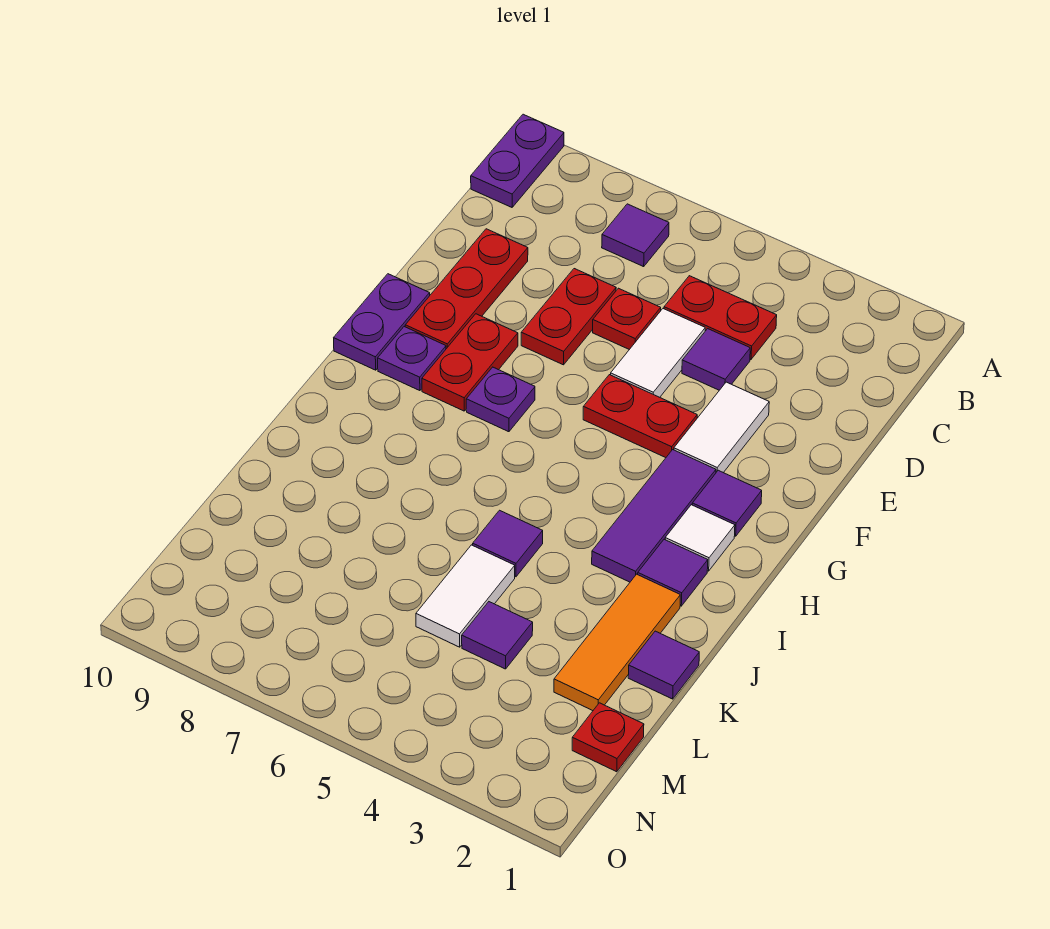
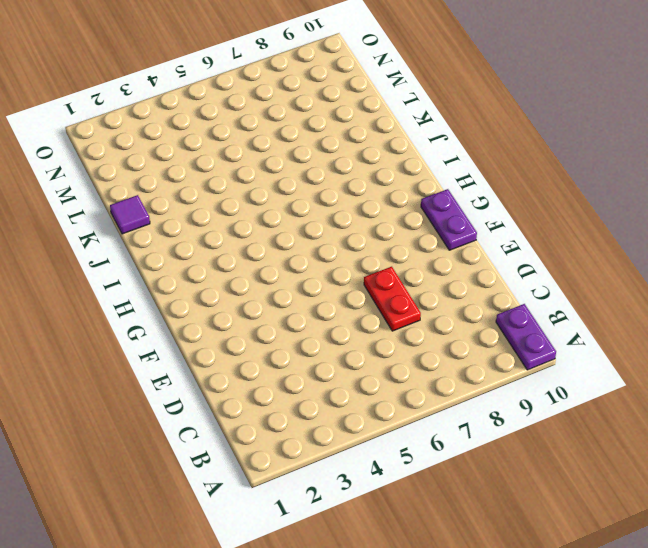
none -> purple 1x1 tile [602,204,669,267]
none -> red 1x2 plate [664,276,777,359]
none -> purple 1x1 tile [682,329,750,390]

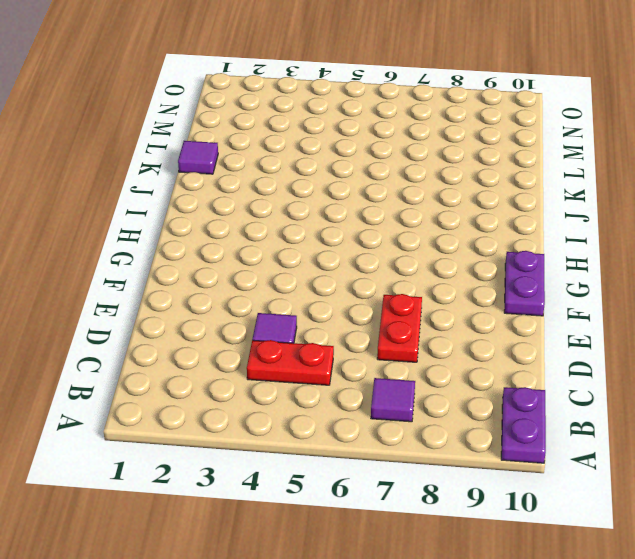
none -> white 1x2 tile [611,309,705,397]
none -> red 1x1 plate [593,288,661,350]
none -> red 1x3 plate [405,229,528,349]

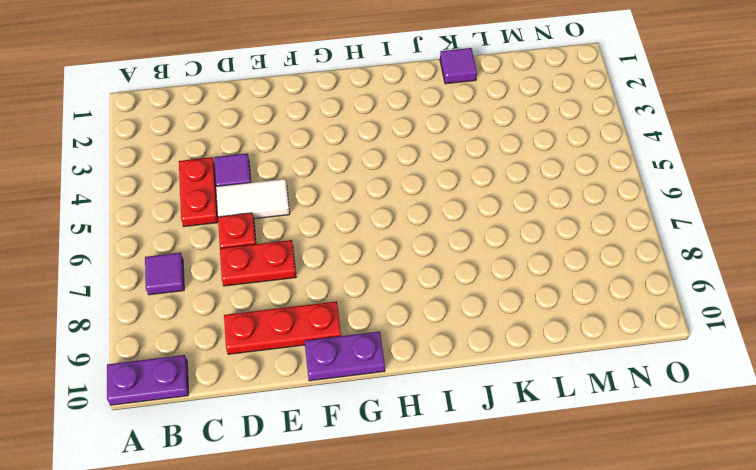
none -> white 1x2 tile [674,382,769,473]
none -> red 1x2 plate [583,375,697,458]
none -> red 1x2 plate [422,314,518,411]

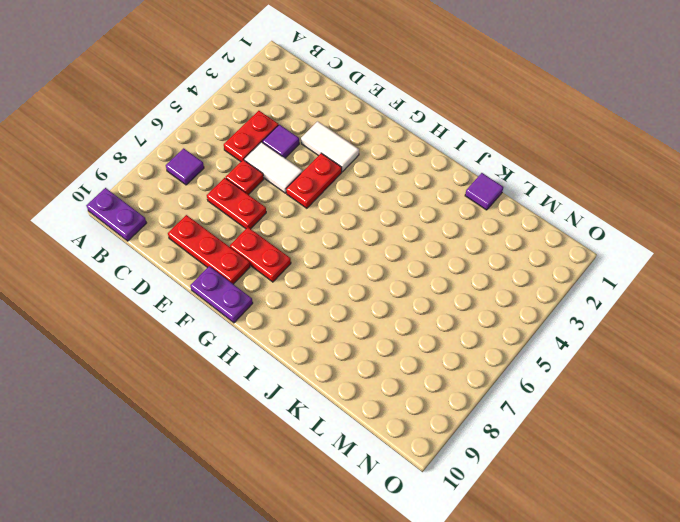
none -> purple 1x1 tile [692,470,762,536]
none -> purple 1x3 tile [592,450,716,582]
none -> purple 1x1 plate [466,367,535,432]

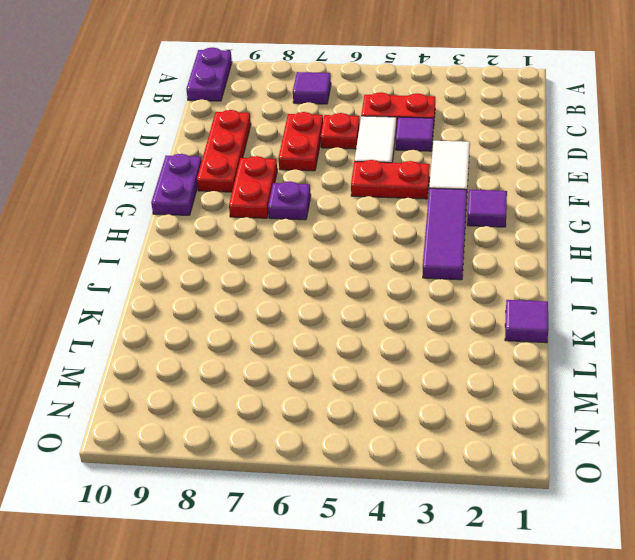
none -> purple 1x1 plate [378,327,446,391]
none -> white 1x1 tile [665,505,735,571]
none -> purple 1x1 tile [638,539,708,606]

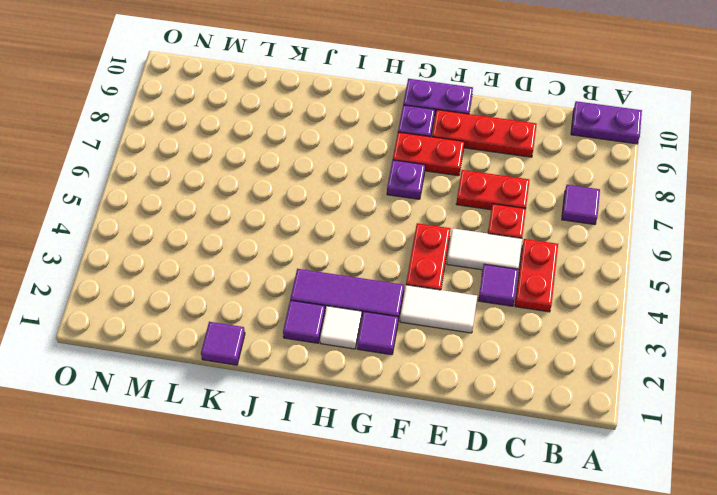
none -> orange 1x3 tile [554,574,680,711]
none -> purple 1x1 tile [473,510,543,577]
none -> white 1x2 tile [416,545,515,647]

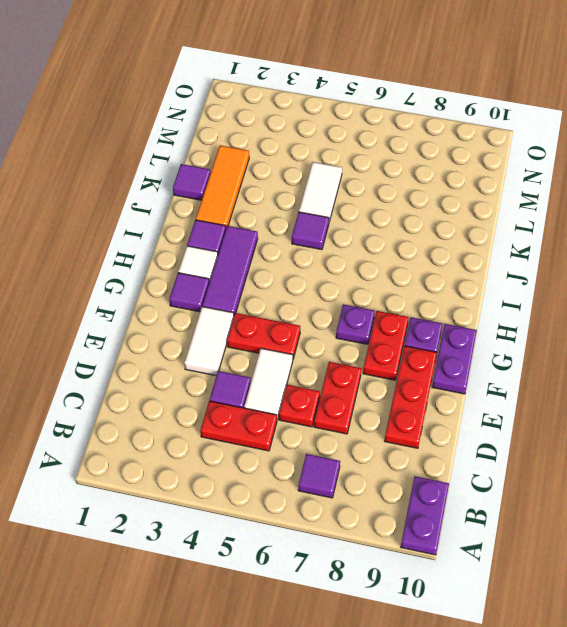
none -> purple 1x1 tile [462,602,533,669]
none -> red 1x1 plate [572,703,644,772]

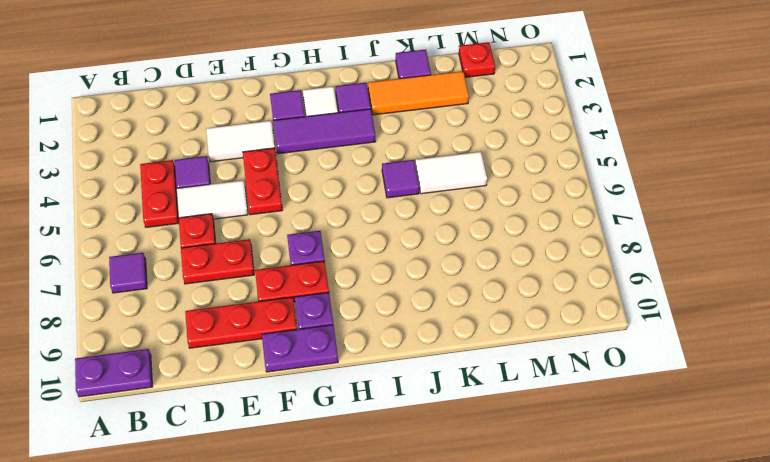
none -> purple 1x1 tile [462,602,533,669]

